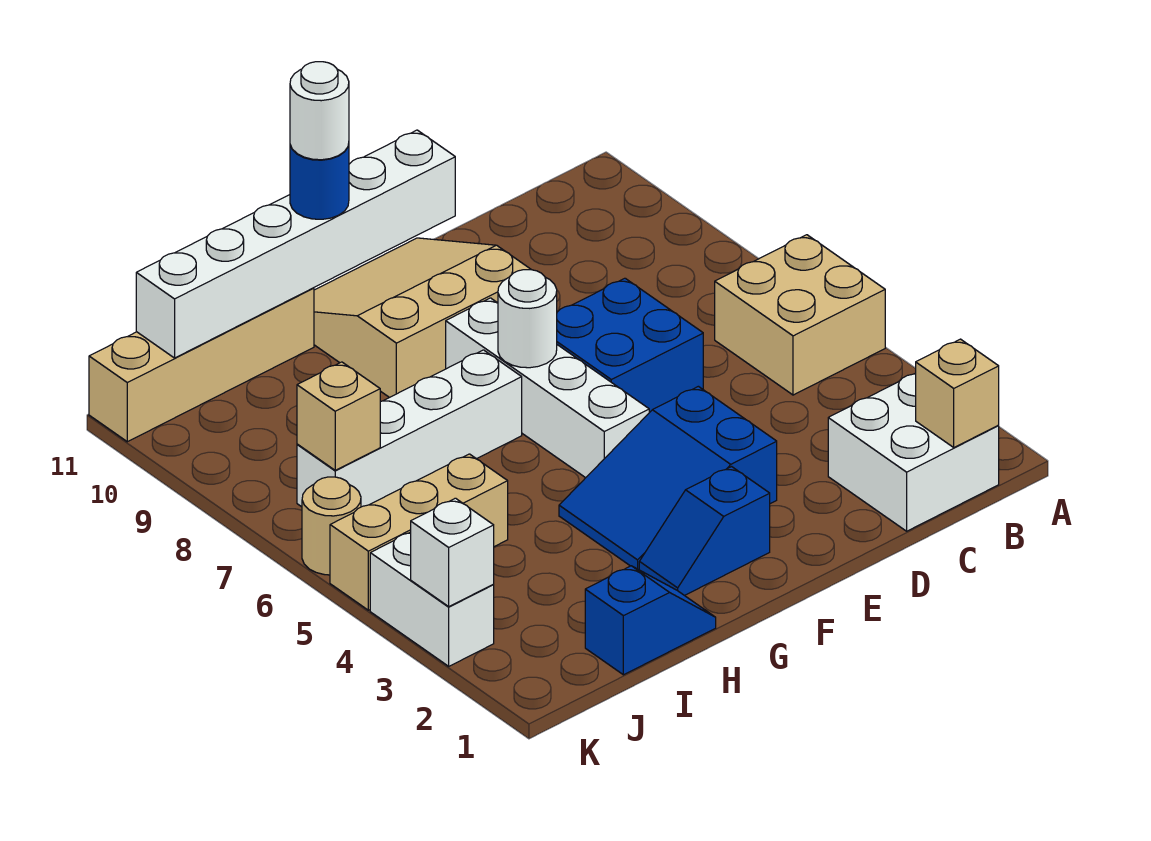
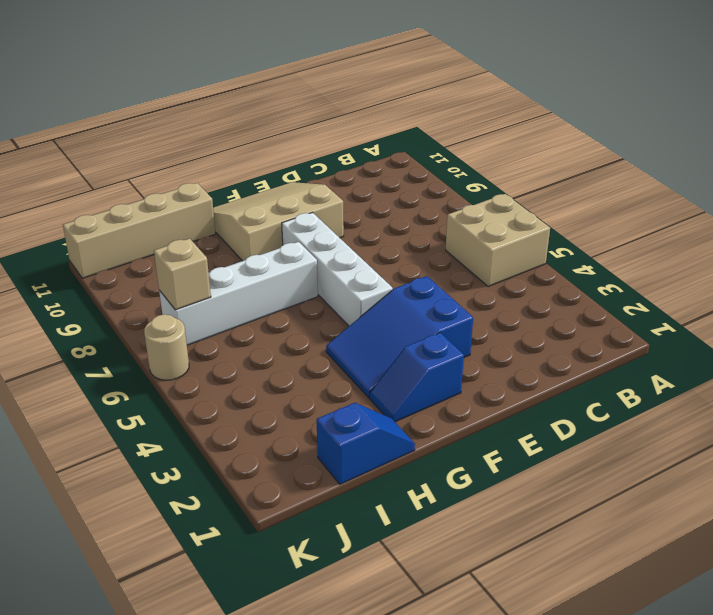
none -> white 2x2 brick [828,373,999,531]
none -> blue 2x2 brick [557,278,703,413]
none -> tan 1x3 brick [330,454,508,610]

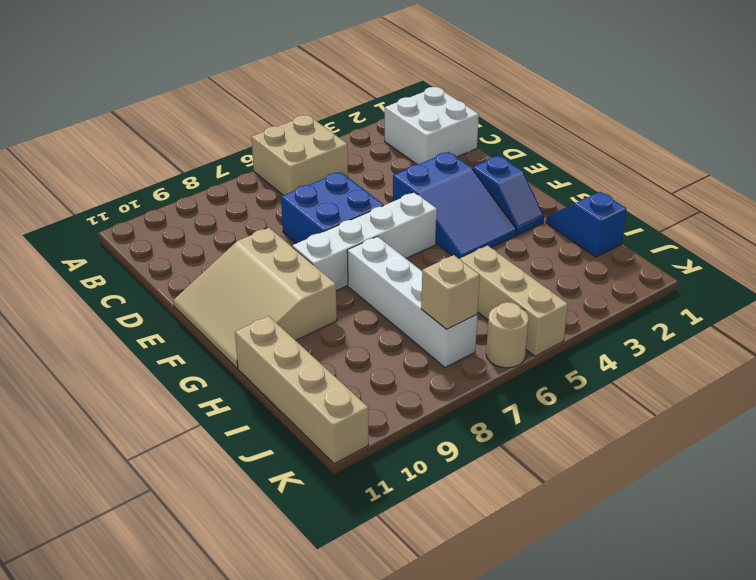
none -> white 1x2 brick [370,532,494,666]
none -> tan 1x1 brick [916,339,999,447]
none -> white 1x6 brick [136,130,455,358]

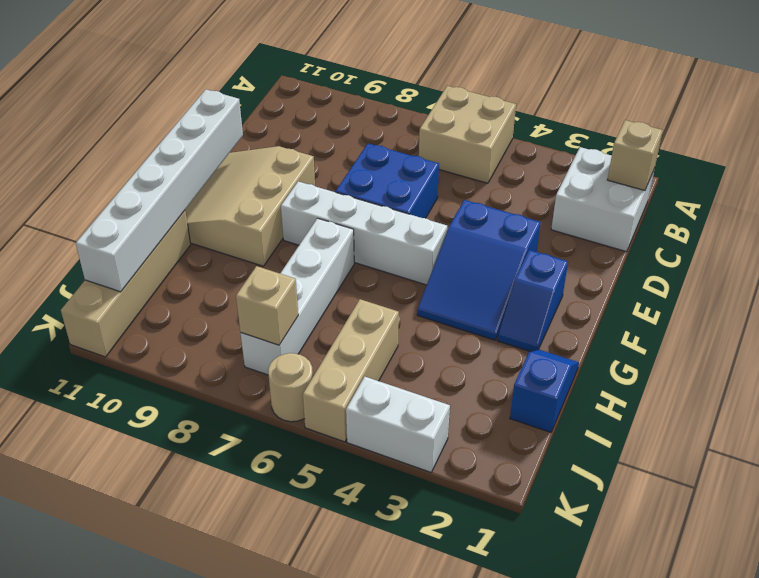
none -> white 1x1 round brick [498,270,557,368]
none -> white 1x1 brick [411,498,494,606]
none -> blue 1x1 round brick [290,144,349,219]

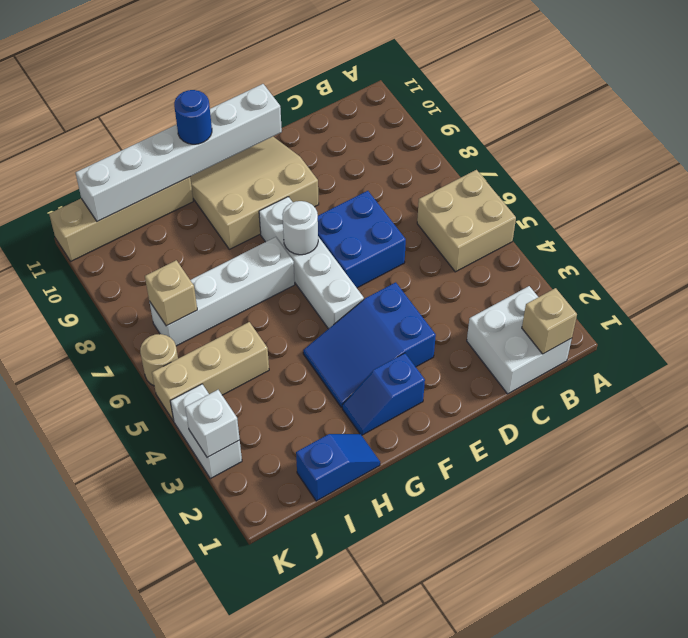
none -> white 1x1 round brick [290,62,349,160]

